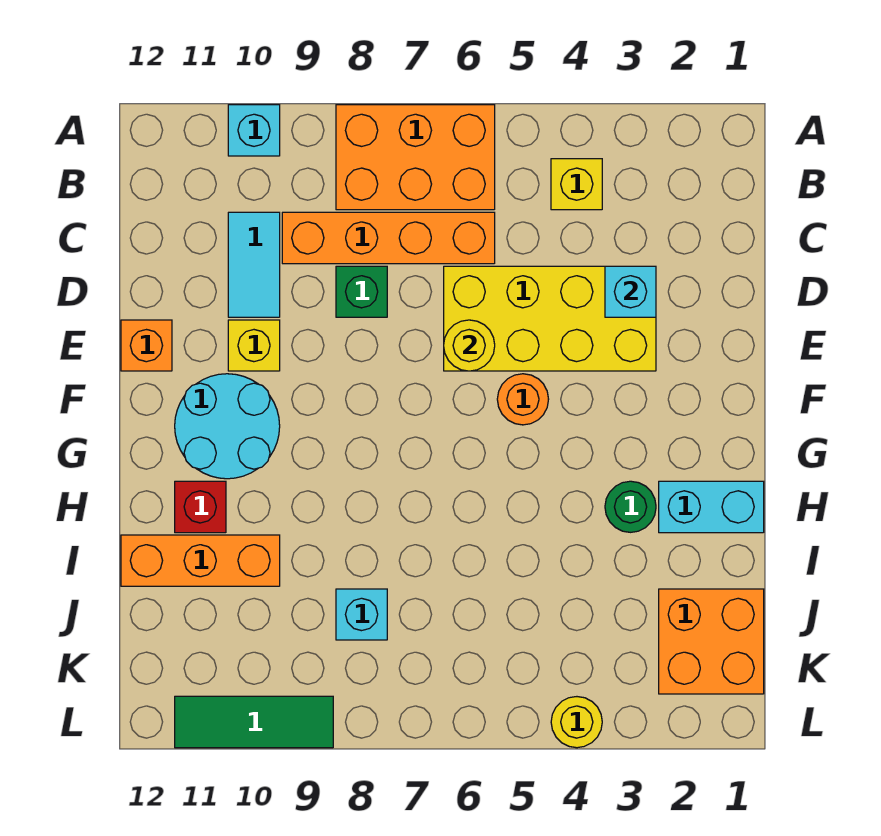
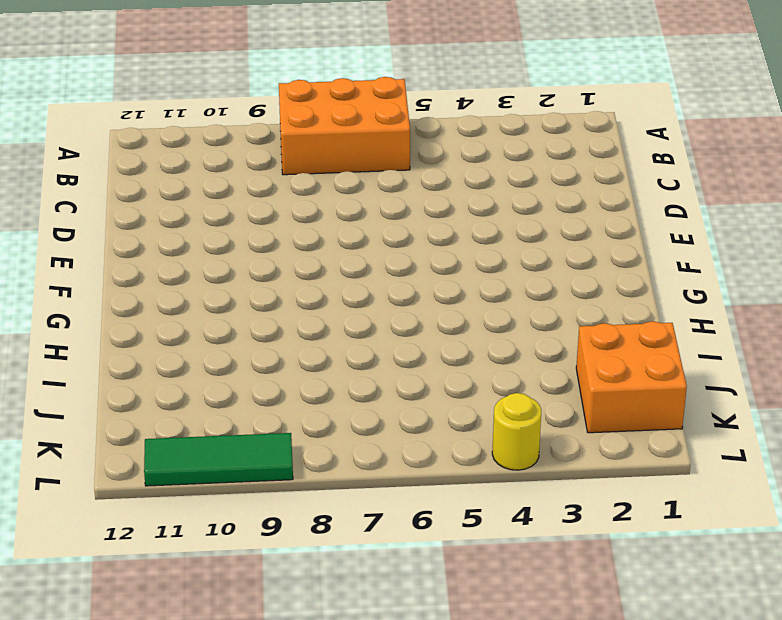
none -> cyan 1x1 brick [228,105,280,156]
none -> yellow 1x1 brick [551,159,602,210]
none -> orange 1x4 brick [282,212,495,264]

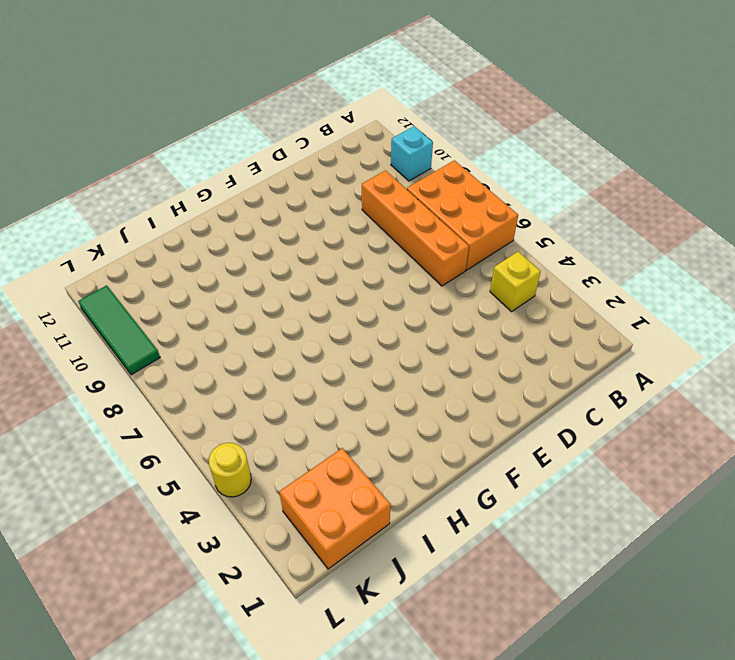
none -> cyan 1x2 tile [228,212,280,317]
none -> yellow 2x4 brick [444,266,656,371]
none -> green 1x1 brick [336,266,387,317]

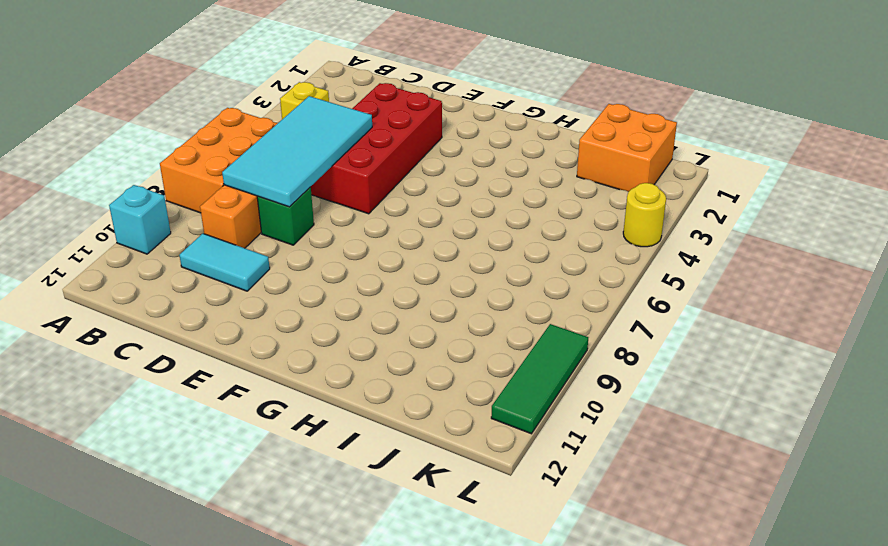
cyan 2x4 tile [222,96,372,207] -> none
red 2x4 brick [311,83,442,214] -> yellow 2x4 brick [444,266,656,371]
none -> yellow 1x1 brick [228,320,280,371]
none -> orange 1x1 brick [121,320,172,371]
none -> orange 1x1 round brick [497,374,549,425]

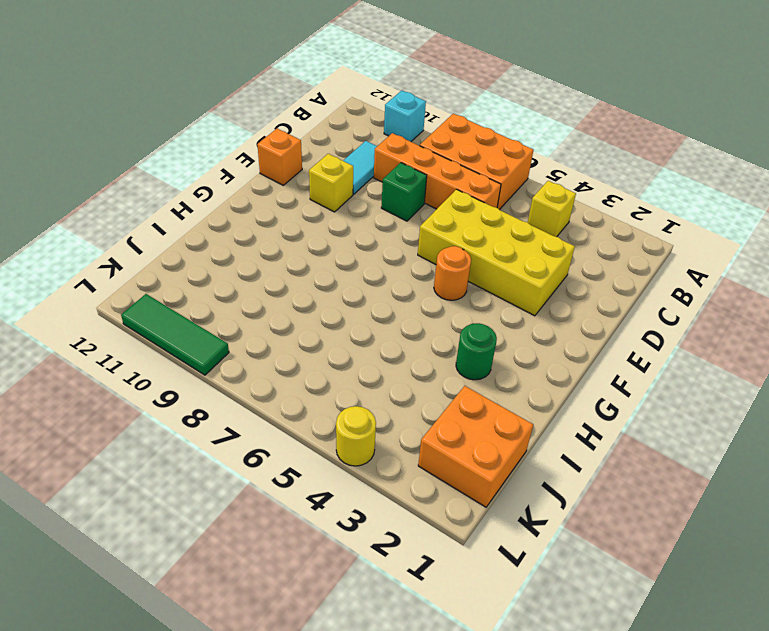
none -> cyan 2x2 round brick [175,374,280,479]
none -> cyan 1x2 brick [659,481,764,533]
none -> red 1x1 brick [175,481,226,533]

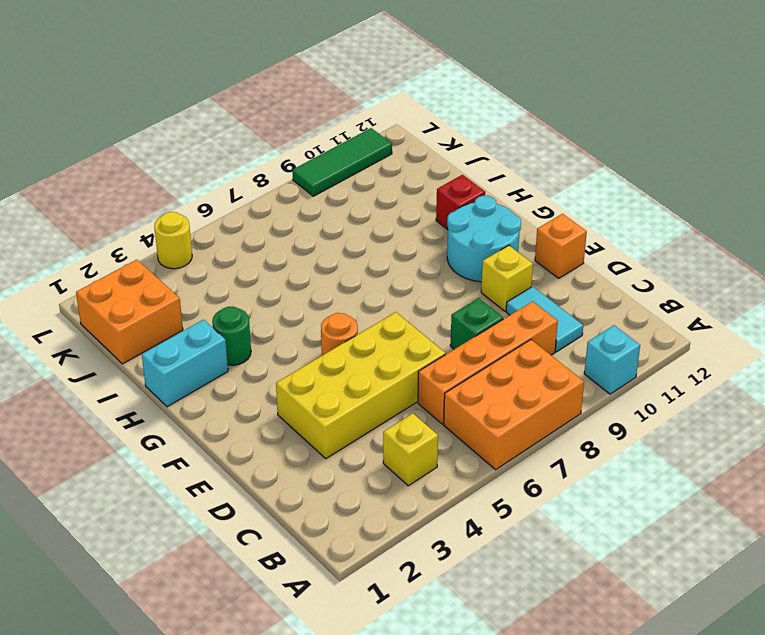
none -> orange 1x3 brick [121,535,280,586]
none -> cyan 1x1 brick [336,589,387,640]
none -> cyan 1x1 brick [605,266,656,317]

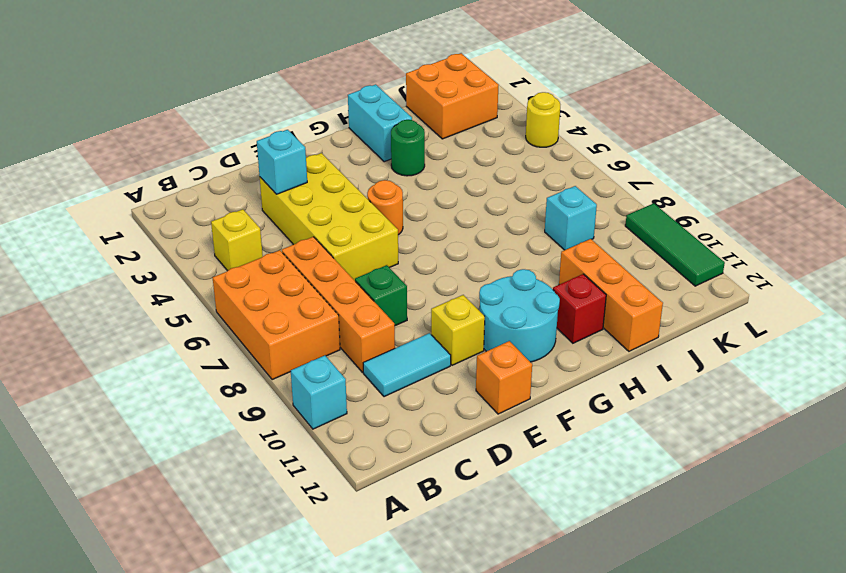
none -> yellow 1x1 round brick [444,320,495,371]

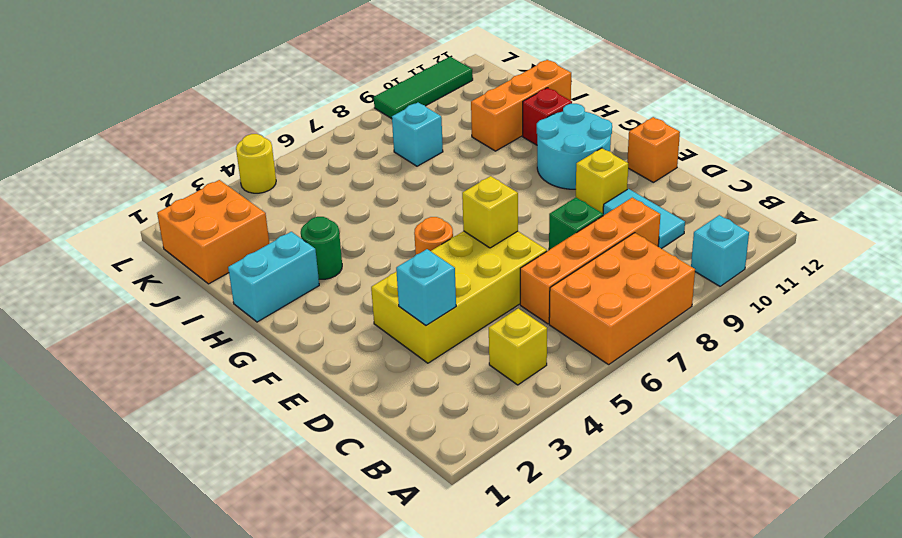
yellow 1x1 brick [462,176,518,248] -> yellow 1x1 round brick [444,320,495,371]

